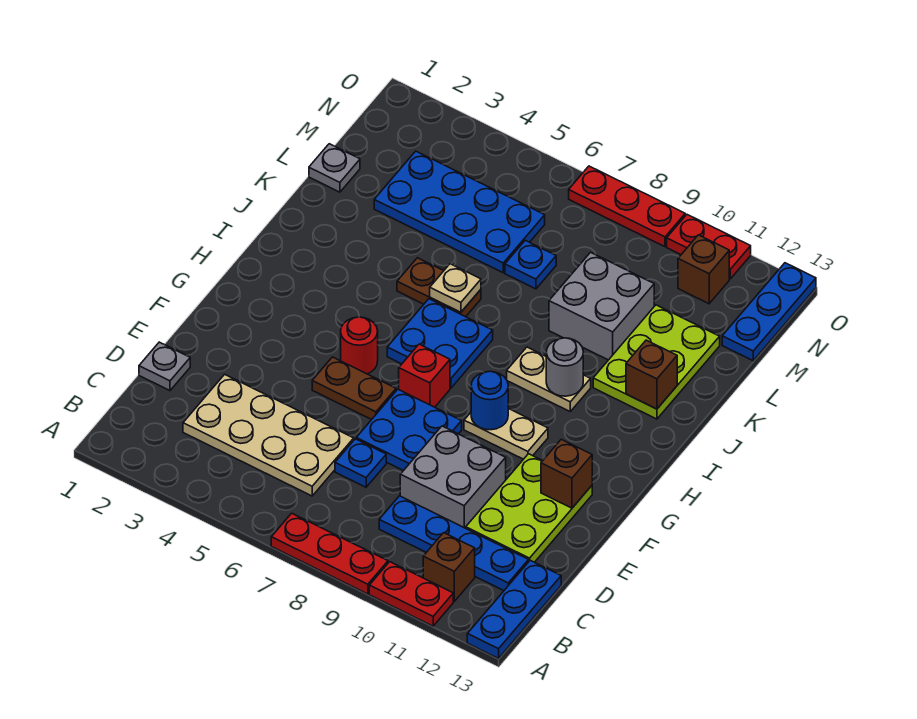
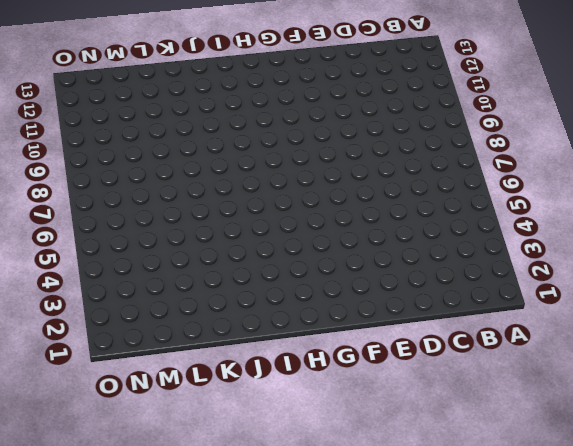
none -> red 1x3 plate [271,513,388,594]
none -> red 1x2 plate [369,562,453,626]
none -> blue 1x3 plate [467,560,561,658]
none -> brown 1x1 brick [423,533,475,601]

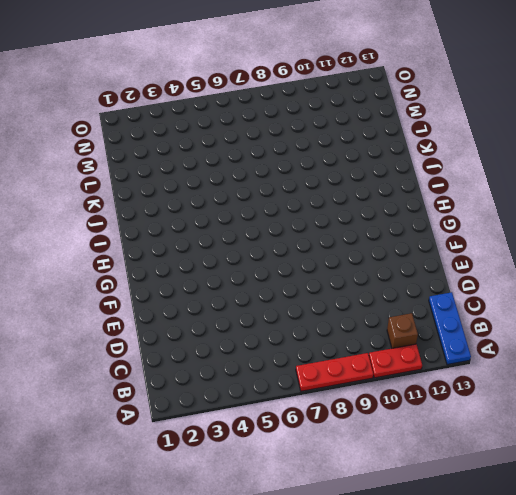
none -> tan 2x4 plate [183,374,354,496]
none -> blue 1x4 plate [379,496,529,591]
none -> grey 1x1 plate [139,342,190,391]
none -> blue 1x1 plate [335,439,386,487]

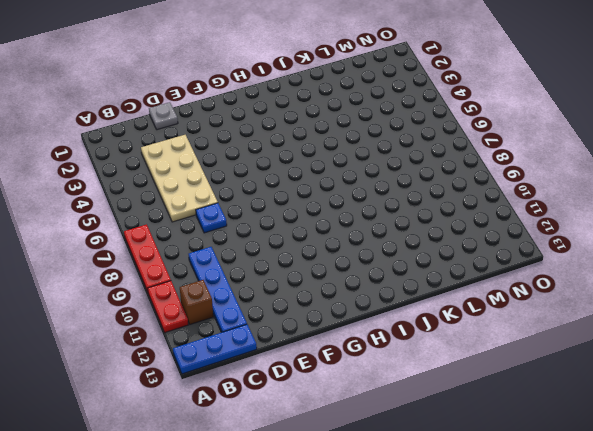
none -> grey 2x2 brick [400,426,506,528]
none -> lime 2x3 plate [466,454,592,562]
none -> blue 2x2 plate [356,389,462,471]
none -> brown 1x2 plate [312,357,396,420]

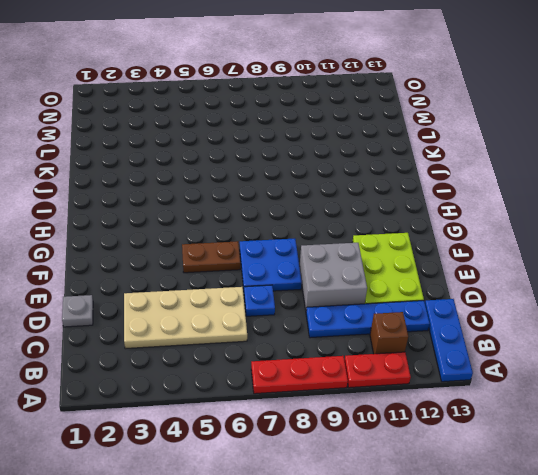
none -> red 1x1 round brick [341,317,378,374]
none -> red 1x1 brick [399,344,450,407]
none -> tan 1x2 plate [464,408,548,459]
none -> blue 2x2 plate [387,299,493,388]

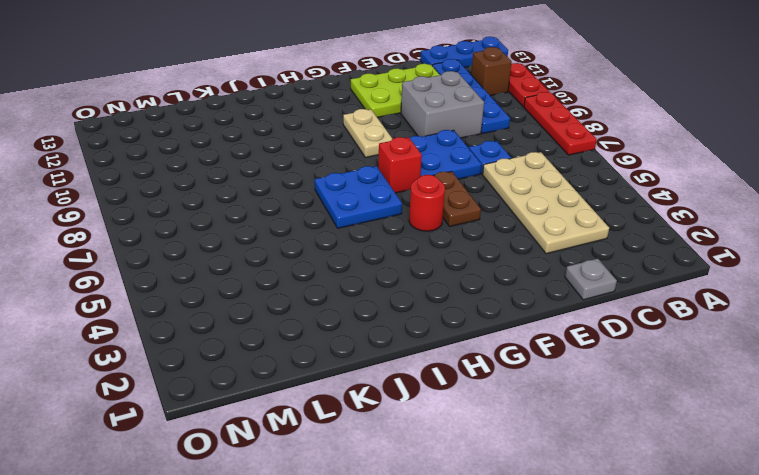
none -> tan 1x2 plate [507,347,591,411]
none -> brown 1x2 plate [397,258,481,317]
none -> lime 2x3 plate [593,305,720,419]
none -> grey 2x2 brick [549,252,654,360]

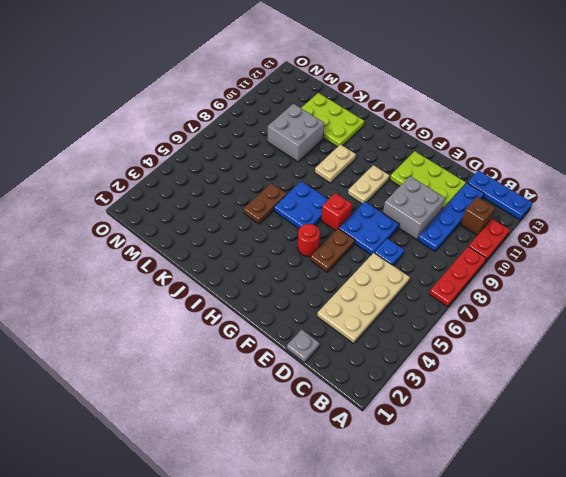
none -> grey 1x1 plate [309,144,360,192]
none -> blue 2x4 plate [374,151,545,273]
none -> blue 1x1 plate [505,240,556,289]
none -> blue 1x3 plate [722,263,816,361]

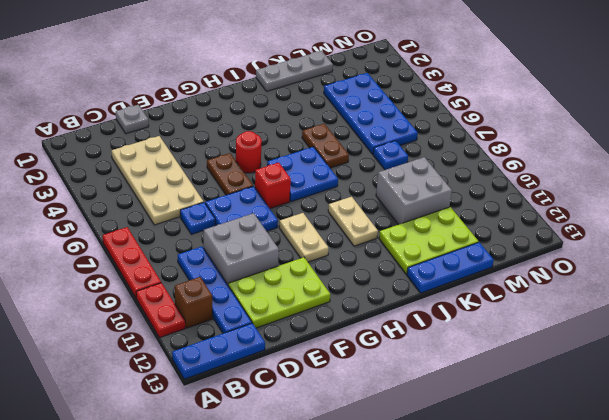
grey 1x3 plate [256,51,333,91] -> grey 1x1 plate [309,144,360,192]
blue 1x3 plate [407,242,494,293] -> blue 1x3 plate moved to [722,263,816,361]
none -> brown 1x1 brick [678,235,729,304]
none -> red 1x3 plate [569,166,685,247]
none -> red 1x2 plate [667,215,751,279]
none -> brown 1x1 brick [541,439,592,508]

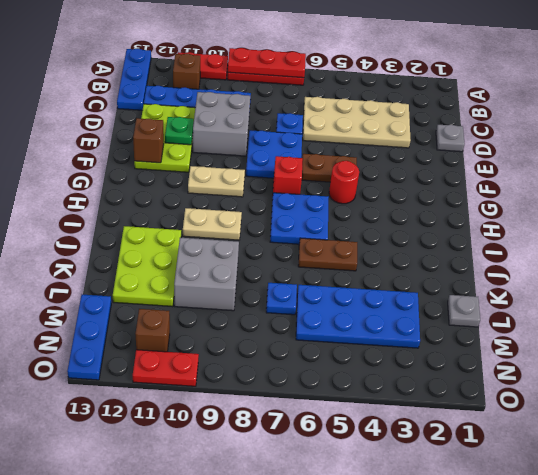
red 1x3 plate [228,48,306,78] -> red 1x3 plate moved to [569,166,685,247]
green 1x1 plate [165,117,194,145] -> none
none -> blue 1x1 round brick [471,371,508,430]
none -> grey 1x1 round brick [546,338,583,396]
none -> tan 1x1 plate [430,264,481,312]
none -> brown 1x1 brick [626,340,677,409]

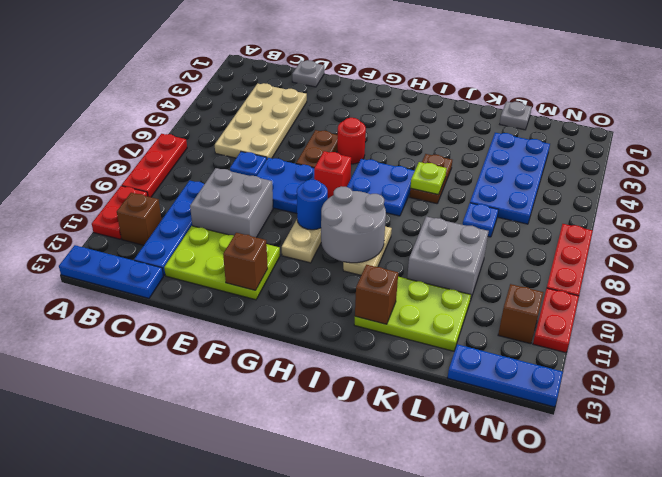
grey 2x2 round brick [321,186,386,263] -> grey 1x1 round brick [546,338,583,396]
lime 1x1 plate [410,162,447,195] -> tan 1x1 plate [430,264,481,312]

